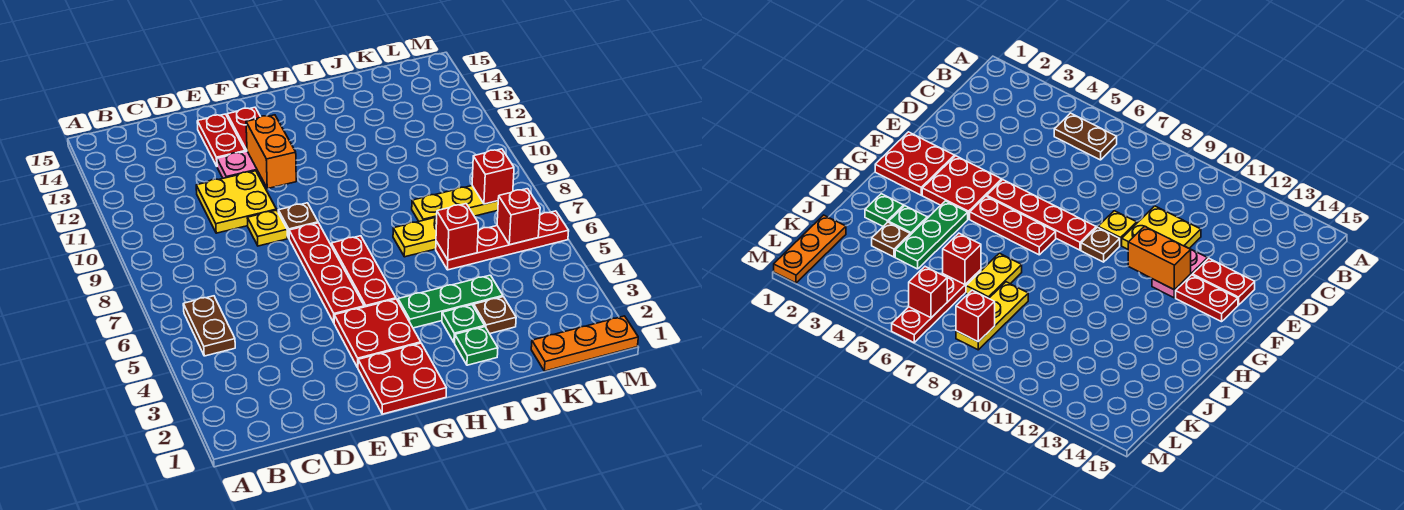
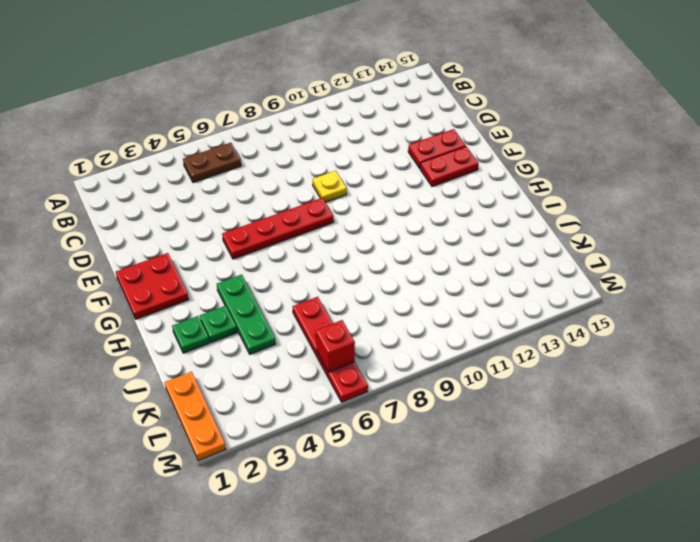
none -> yellow 2x2 plate [196,171,276,233]
none -> pink 1x2 plate [217,151,261,178]
none -> red 2x2 plate [334,299,421,368]

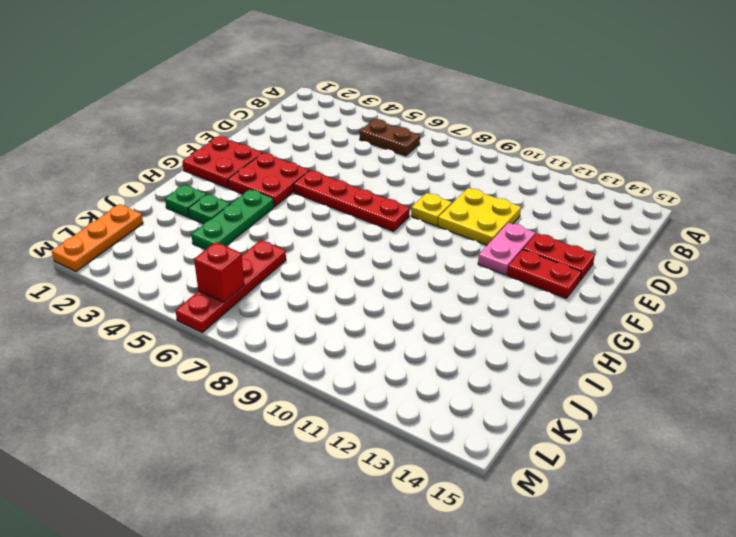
none -> brown 1x1 plate [278,203,318,238]
none -> red 1x3 plate [331,236,396,307]
none -> yellow 1x2 plate [393,217,437,257]

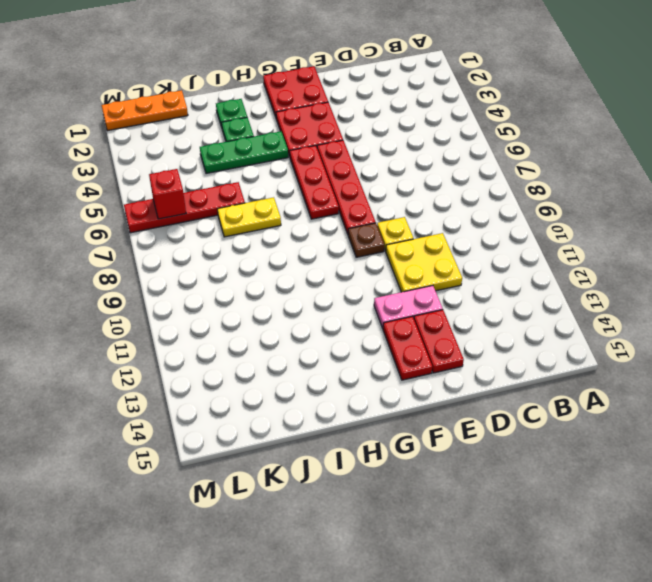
none -> brown 1x2 plate [183,296,235,356]
none -> brown 1x1 plate [474,297,516,334]
none -> yellow 1x3 plate [412,186,498,221]

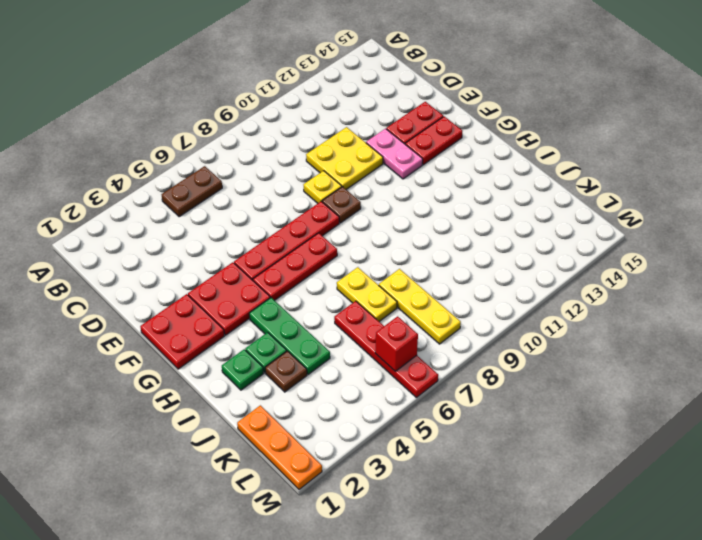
none -> orange 1x2 brick [246,115,296,189]
none -> red 1x1 brick [436,204,478,260]
none -> red 1x1 brick [472,149,514,204]

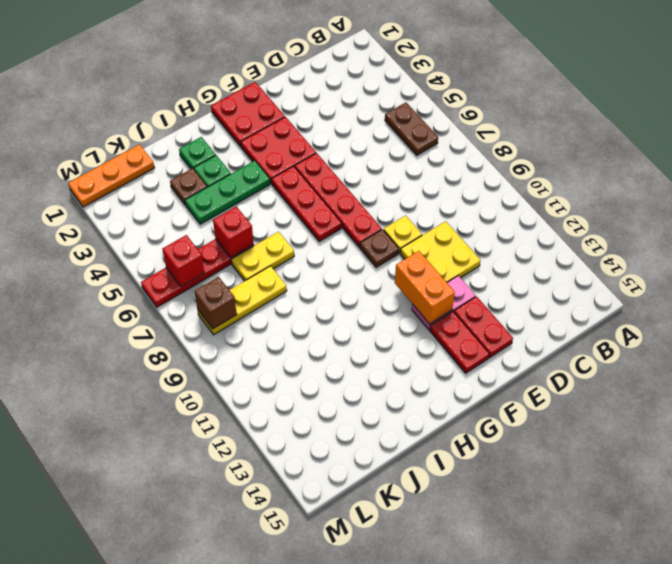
brown 1x1 brick [194,277,237,329] -> red 1x1 brick [472,149,514,204]

